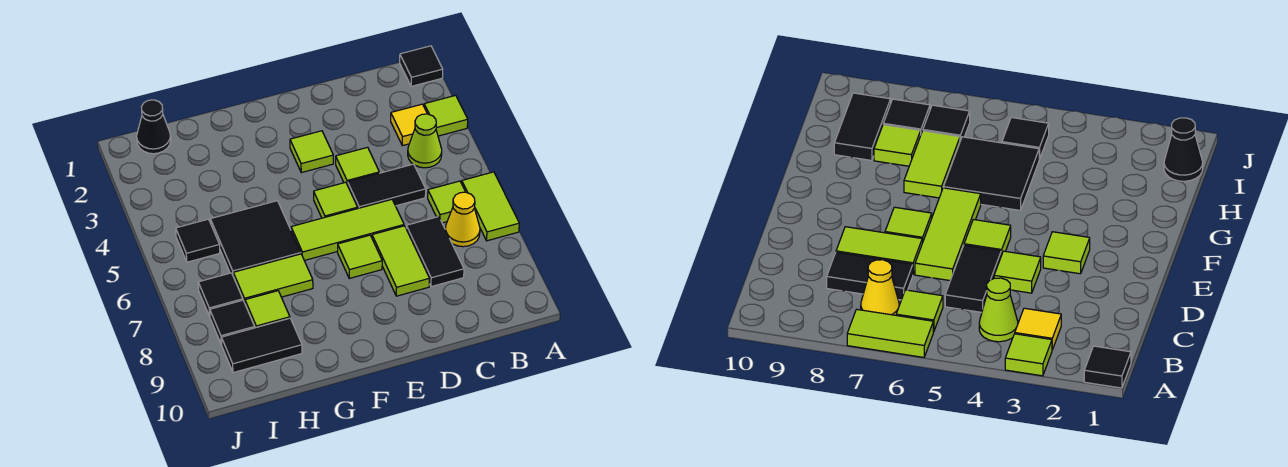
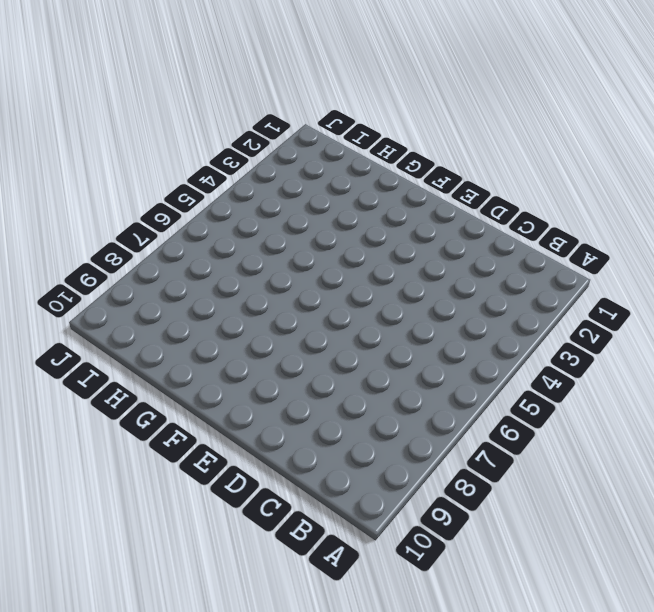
none -> black 1x1 tile [400,46,443,86]
none -> lime 1x1 tile [424,95,468,136]
none -> lime 1x2 tile [462,172,519,241]

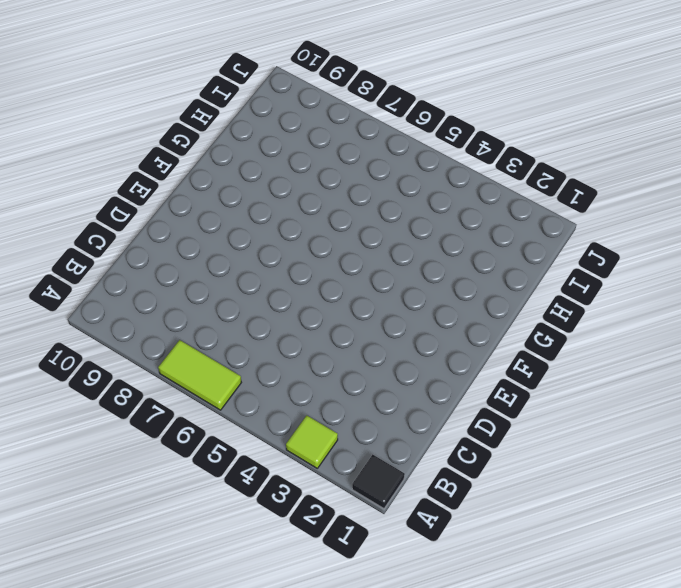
none -> yellow 1x1 tile [391,104,427,146]
none -> lime 1x1 cone [408,114,442,168]
none -> lime 1x1 tile [428,181,465,223]

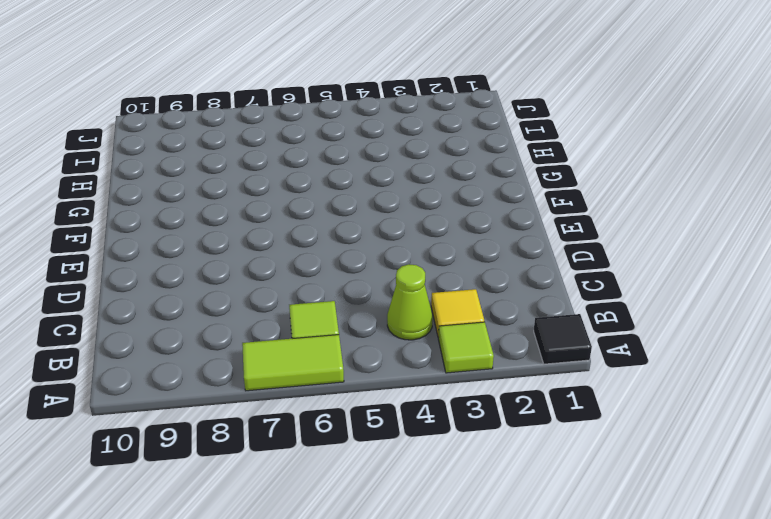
none -> yellow 1x1 cone [445,192,480,247]
none -> black 1x2 tile [348,164,426,208]
none -> black 1x2 tile [406,217,464,287]

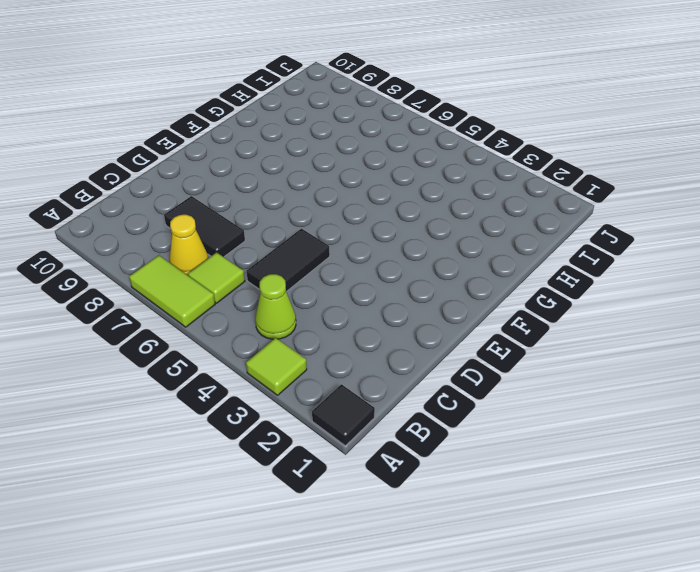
none -> yellow 1x1 tile [391,104,427,146]
none -> lime 1x1 tile [336,147,379,185]
none -> lime 1x3 tile [291,200,404,260]

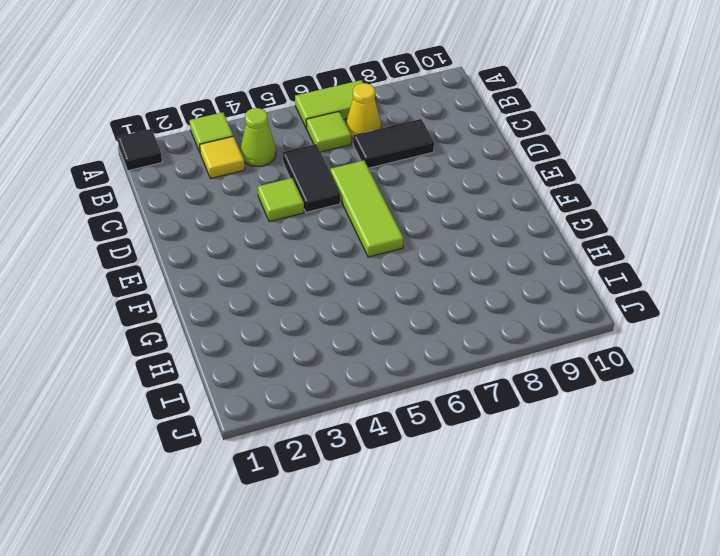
none -> lime 1x2 tile [372,226,430,296]
none -> lime 1x1 tile [290,131,333,173]
none -> lime 1x1 tile [314,182,358,218]

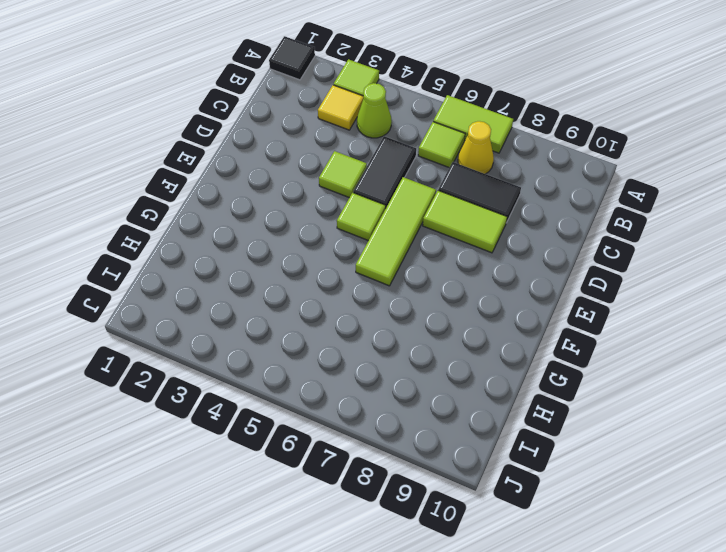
none -> lime 1x1 tile [290,131,333,173]
none -> lime 1x1 tile [338,235,382,278]
none -> black 2x2 tile [210,201,301,275]

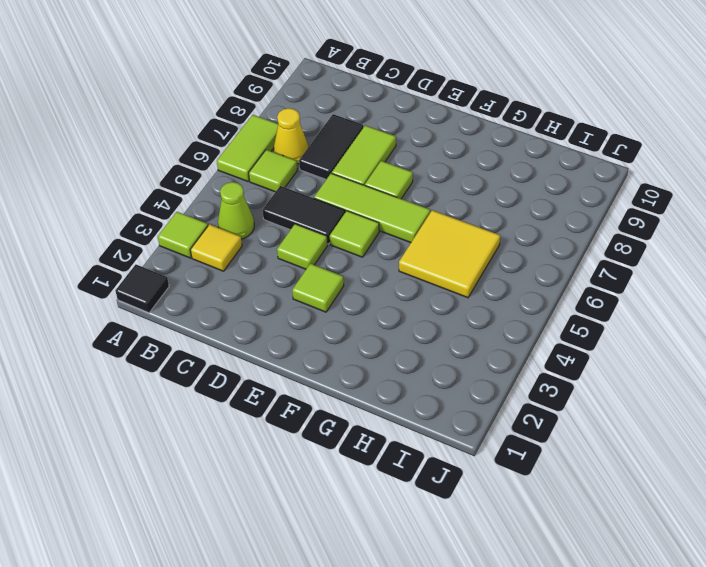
yellow 2x2 tile [399,210,500,298] -> black 2x2 tile [210,201,301,275]
none -> lime 1x2 tile [233,254,313,303]
none -> lime 1x1 tile [245,291,290,328]
none -> black 1x2 tile [221,318,302,373]

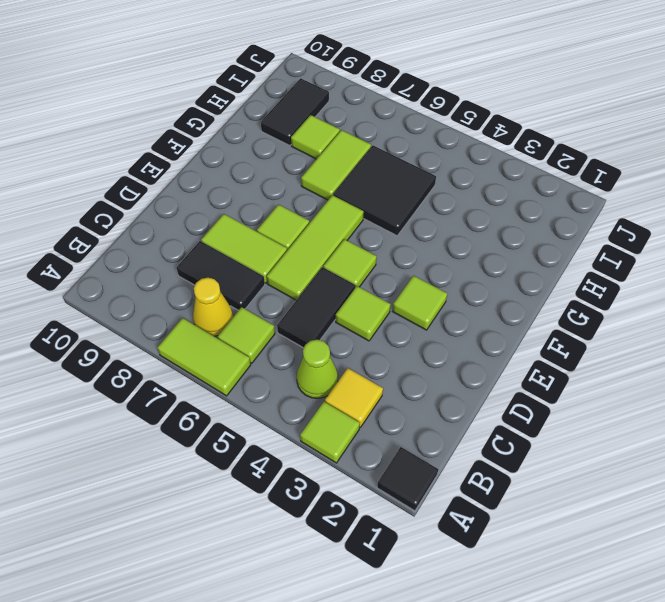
none -> black 1x1 cone [137,100,171,154]
none -> black 1x1 tile [176,219,220,262]
none -> black 1x1 tile [198,273,243,316]

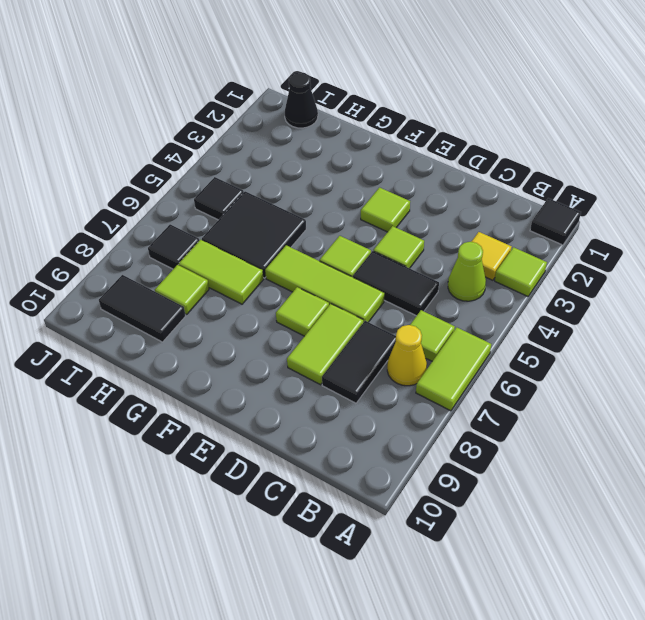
none -> black 1x1 tile [210,300,255,344]

